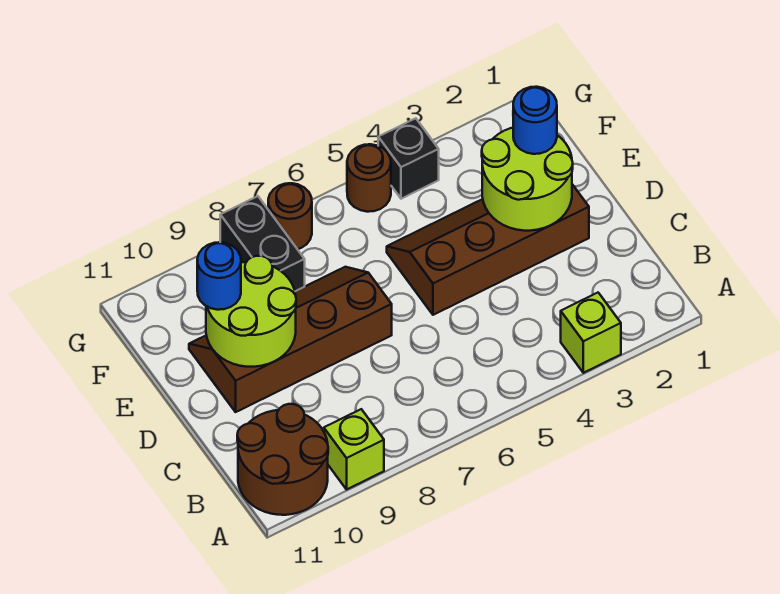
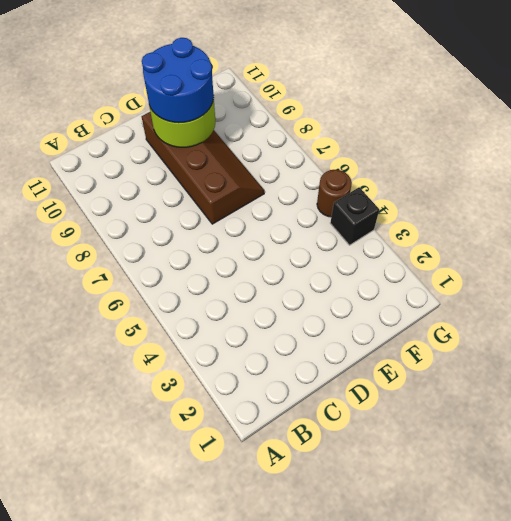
blue 2x2 round brick [142,38,214,123] -> blue 1x1 round brick [197,242,241,310]
none -> lime 1x1 brick [561,293,621,373]
none -> lime 1x1 brick [324,409,384,489]
none -> brown 2x2 round brick [237,404,328,515]

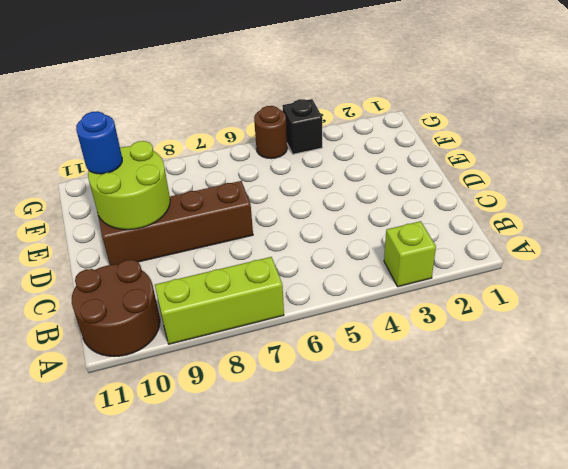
lime 1x3 brick [155,257,284,344] -> lime 1x1 brick [324,409,384,489]
none -> brown 2x4 slope [387,184,589,315]
none -> black 1x2 brick [220,196,305,291]
none -> brown 1x1 round brick [268,183,312,249]

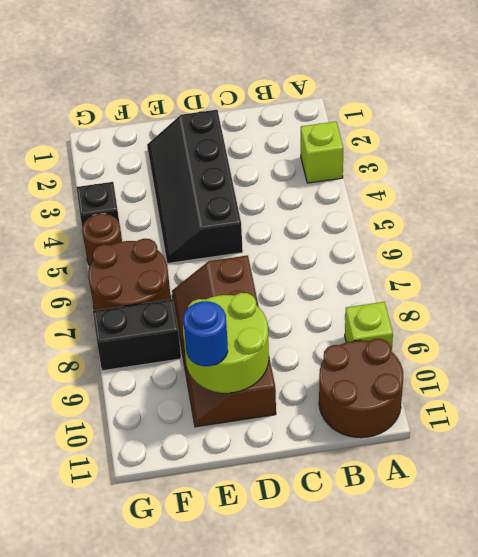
black 2x4 slope [147,110,243,263] -> brown 2x4 slope [387,184,589,315]
brown 2x2 round brick [88,239,171,310] -> brown 1x1 round brick [268,183,312,249]
none -> lime 2x2 round brick [482,128,573,231]
none -> blue 1x1 round brick [513,87,557,154]

